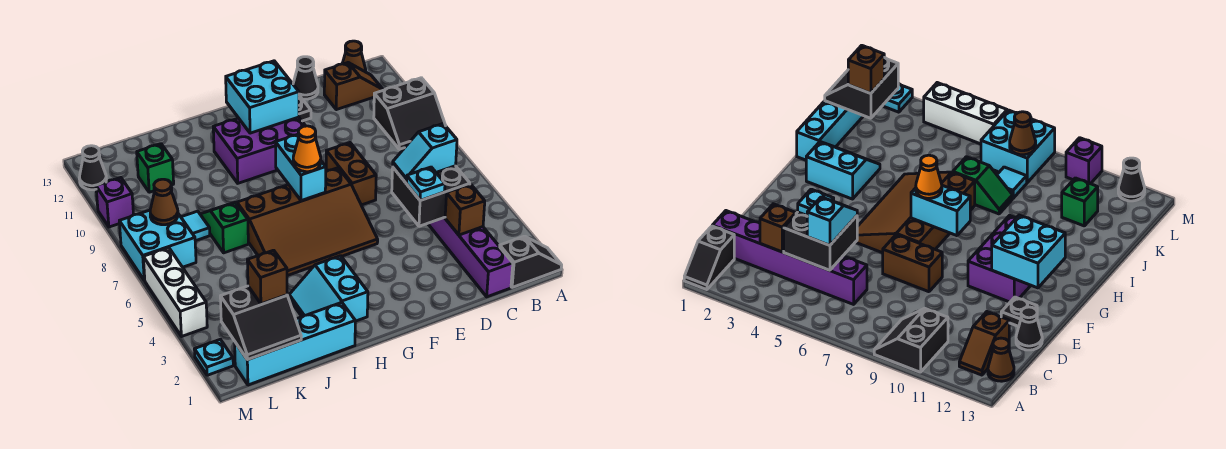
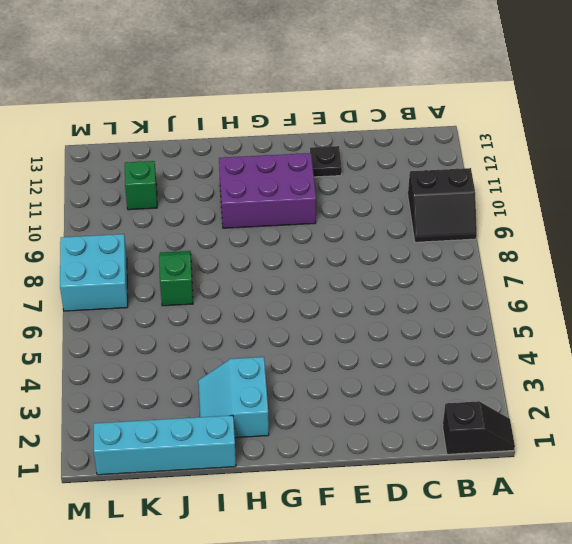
none -> brown 1x2 slope [324,63,383,110]
none -> brown 1x1 cone [342,41,366,72]
none -> purple 1x6 brick [428,218,513,297]
none -> black 1x1 cone [293,57,318,99]

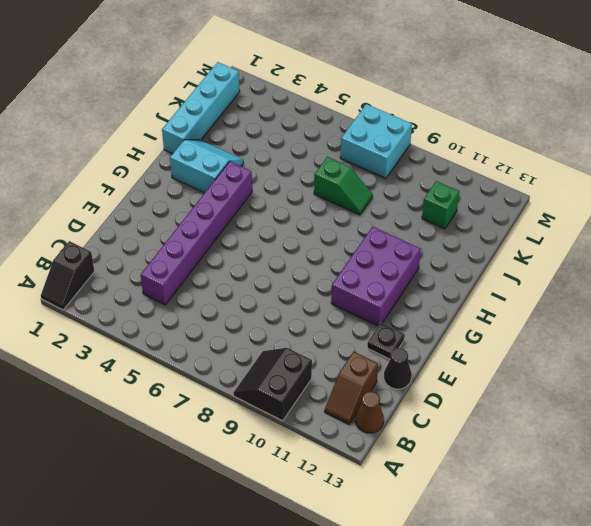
purple 1x6 brick [141,161,252,305] -> purple 1x6 brick turned to [428,218,513,297]
none -> brown 1x2 brick [326,143,376,205]
none -> brown 3x4 slope [237,168,378,276]
none -> cyan 1x1 tile [181,211,210,241]
none -> cyan 1x1 plate [194,339,233,375]

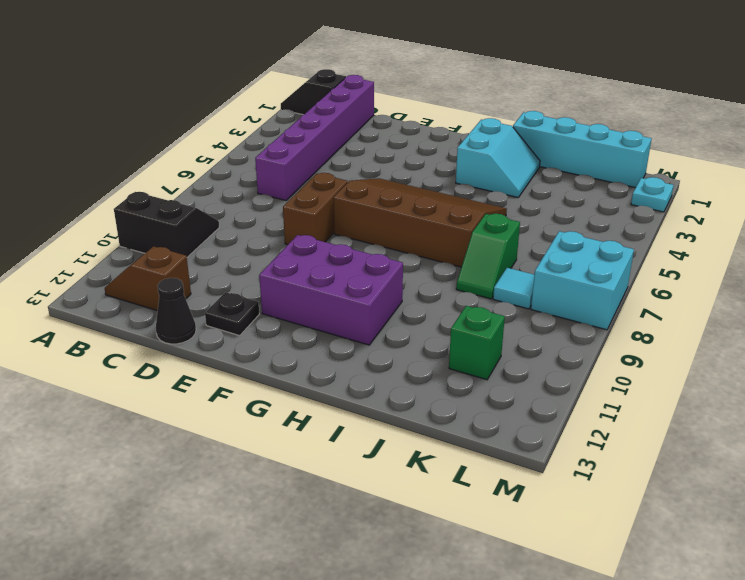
none -> brown 1x1 cone [342,41,366,72]
none -> white 1x3 brick [143,248,207,337]
none -> purple 1x1 brick [96,178,134,227]
none -> black 1x1 cone [79,146,106,190]

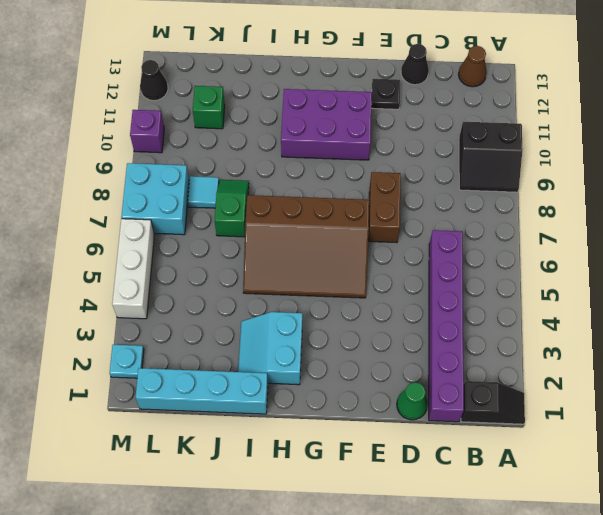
green 1x1 cone [397,382,428,420] -> none
none -> brown 1x2 slope [324,63,383,110]
none -> brown 1x1 brick [445,184,485,235]
none -> black 2x2 brick [392,166,470,226]
none -> cyan 2x2 brick [226,61,299,133]

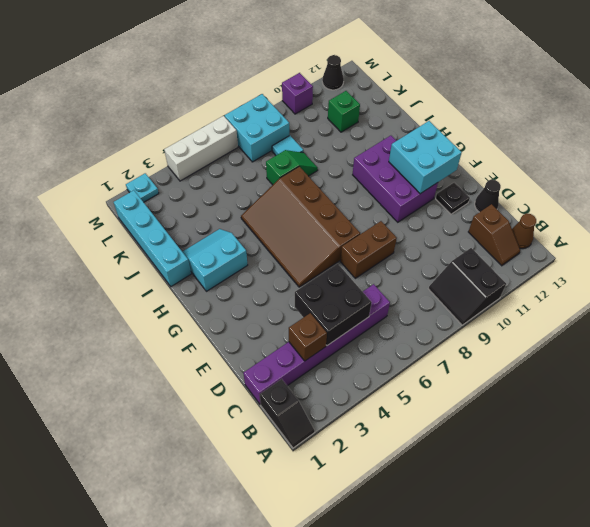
none -> cyan 1x2 brick [276,134,326,201]
none -> black 2x2 slope [220,286,301,360]
none -> brown 1x1 cone [150,179,178,225]
none -> cyan 1x2 slope [393,124,457,183]

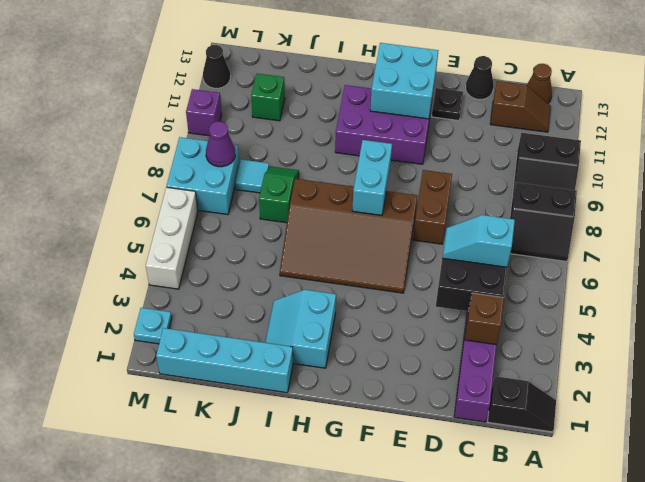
black 2x2 slope [510,183,577,261] -> black 2x2 slope moved to [220,286,301,360]
purple 1x1 cone [206,121,235,167] -> brown 1x1 cone [150,179,178,225]
none -> cyan 1x1 plate [407,167,445,201]
none -> orange 1x1 cone [293,126,321,172]
none -> brown 1x1 brick [247,250,287,304]

